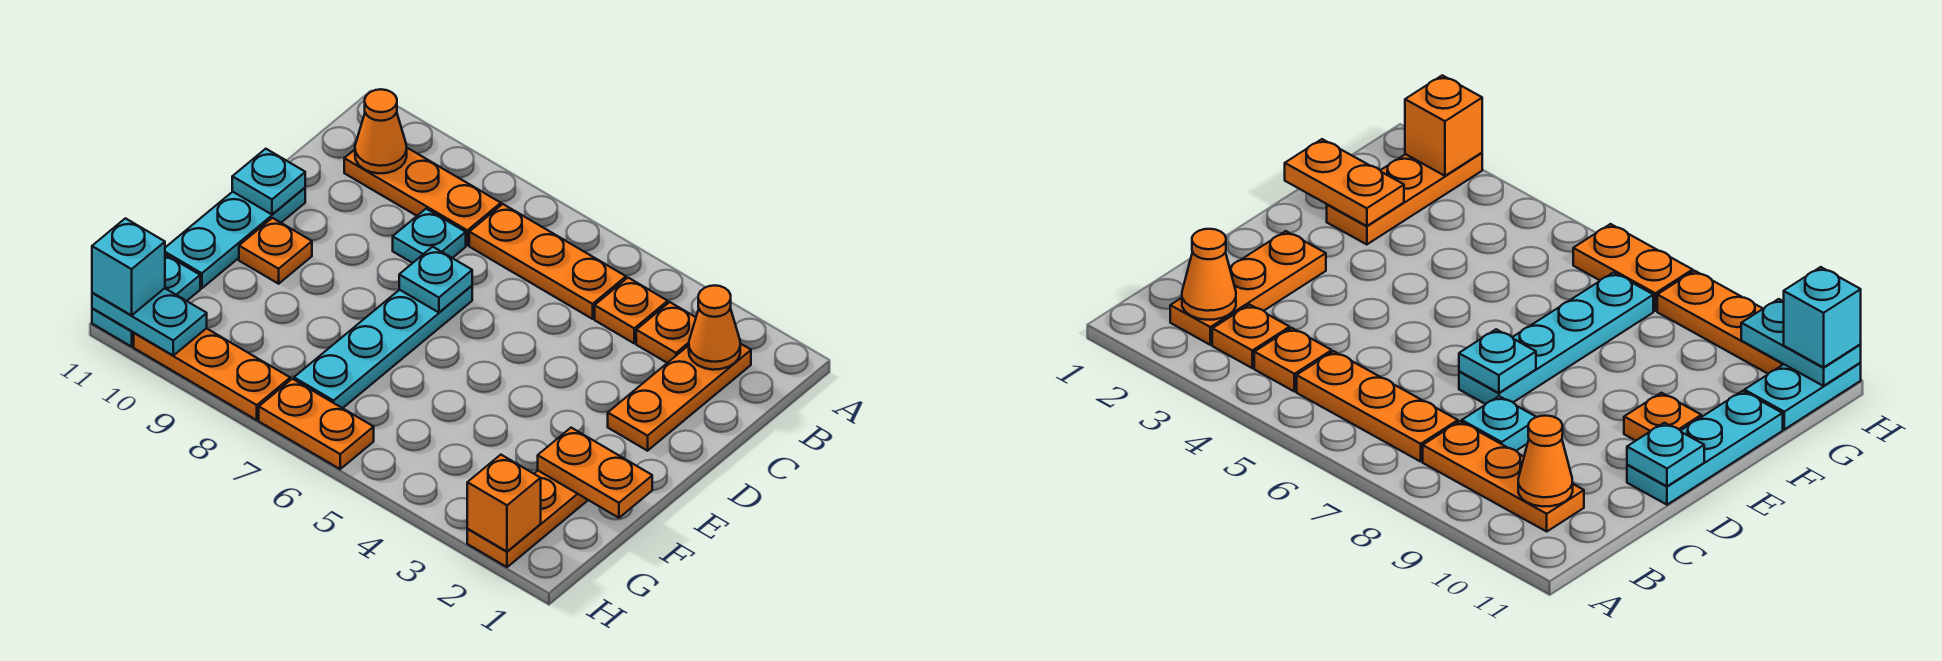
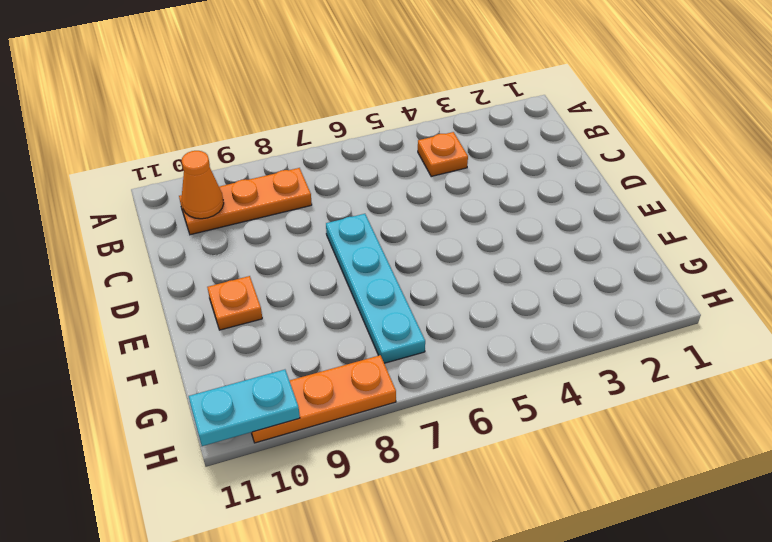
none -> orange 1x3 plate [608,344,751,451]
none -> orange 1x1 plate [636,302,696,363]
none -> orange 1x3 plate [469,204,626,319]

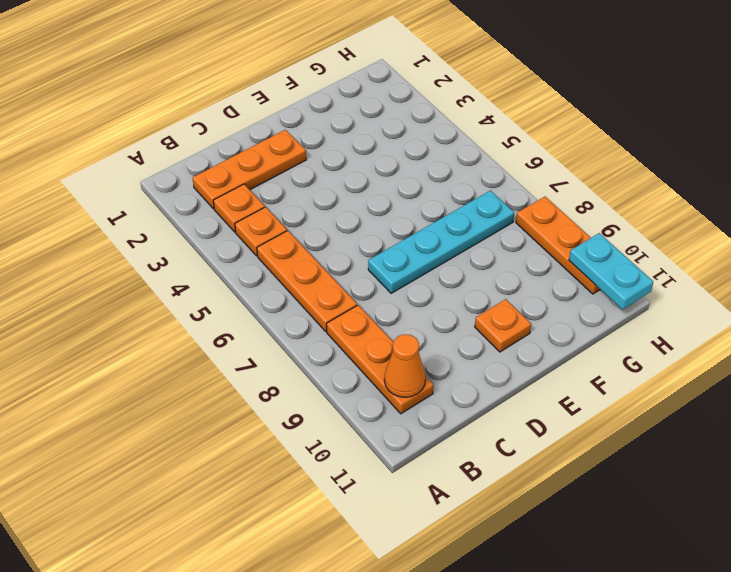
none -> cyan 1x1 plate [393,209,466,263]
none -> cyan 1x3 plate [165,188,305,288]
none -> orange 1x3 plate [467,471,588,567]

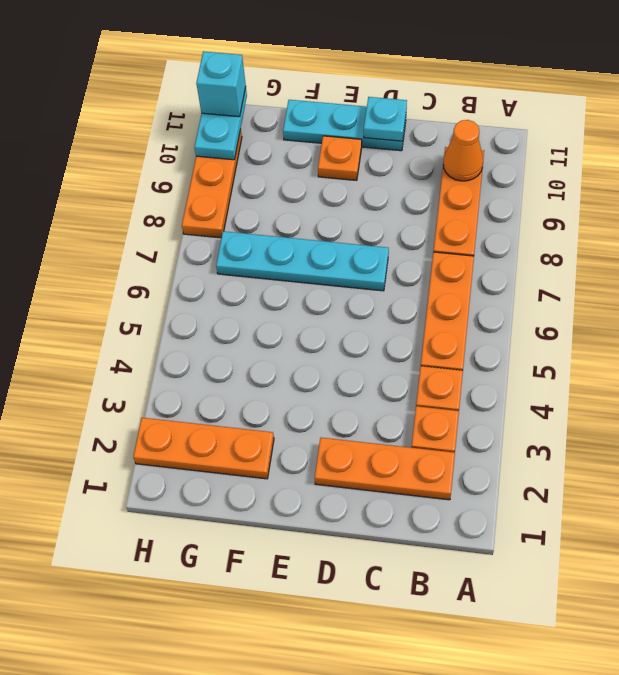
none -> cyan 1x1 plate [393,209,466,263]
none -> cyan 1x2 plate [92,254,200,347]
none -> orange 1x2 plate [259,379,374,469]

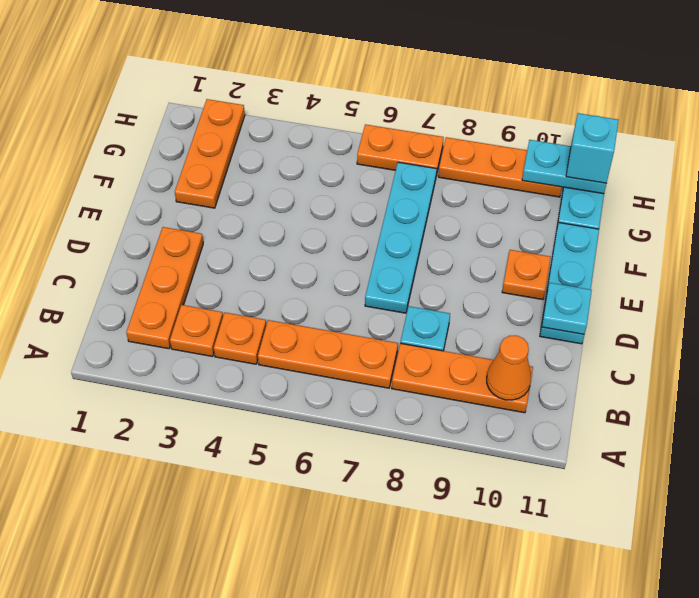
none -> orange 1x1 cone [689,285,740,370]
none -> cyan 1x1 plate [399,247,472,313]
none -> orange 1x2 plate [538,428,652,518]

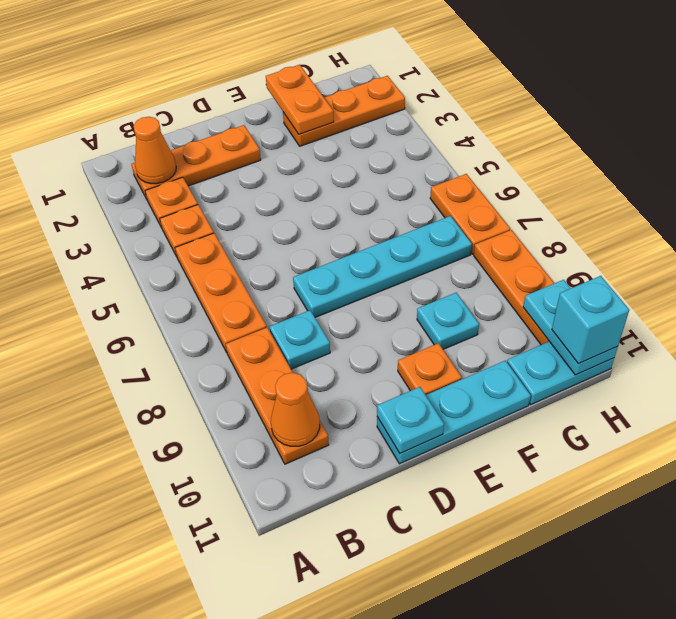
cyan 1x1 plate [417,293,479,349] -> cyan 1x1 plate moved to [399,247,472,313]
none -> orange 1x1 brick [467,455,541,552]

